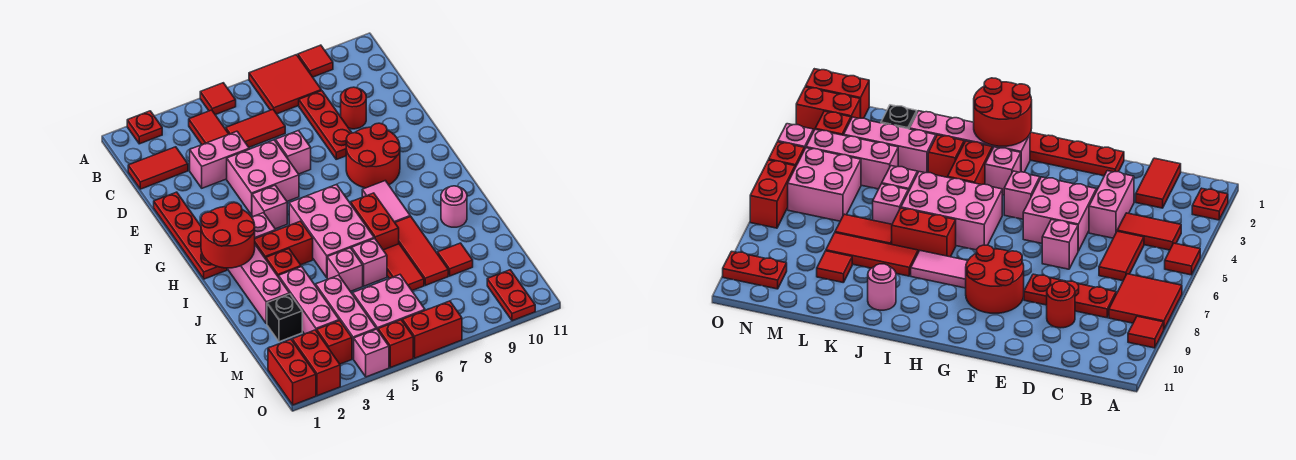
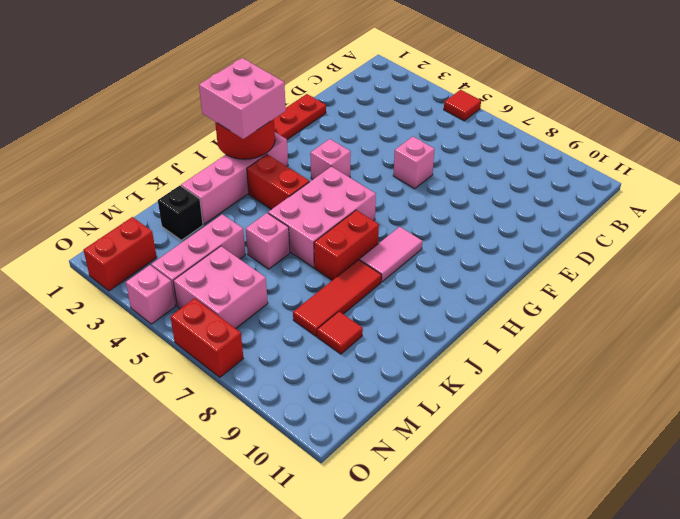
pink 2x2 brick [199,58,286,139] -> pink 2x2 brick moved to [227,140,299,215]
none -> red 1x1 plate [127,111,162,144]
none -> red 2x2 tile [249,55,321,114]
none -> red 1x1 tile [298,45,333,77]
none -> red 1x2 tile [189,110,229,145]

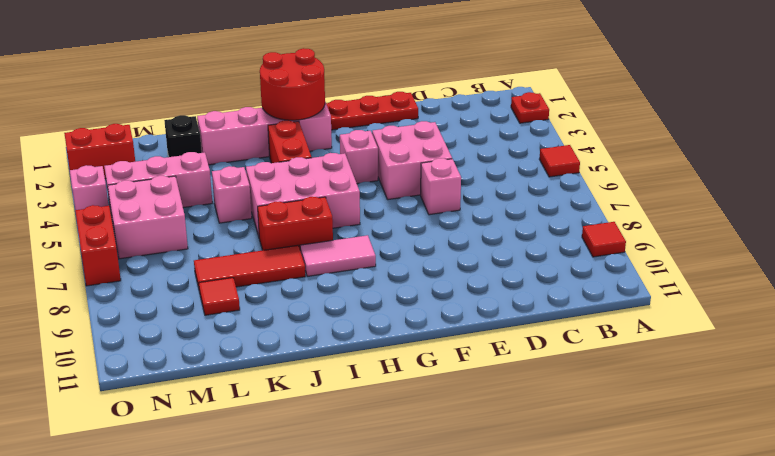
none -> red 2x2 tile [249,55,321,114]
none -> red 1x2 tile [189,110,229,145]
none -> red 1x2 tile [128,147,188,189]
none -> red 1x2 tile [226,110,285,147]

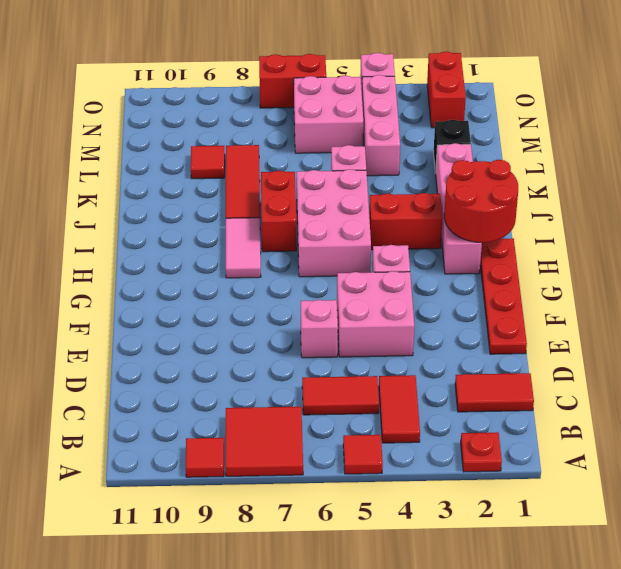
none -> red 1x3 plate [299,91,352,159]
none -> pink 1x2 brick [190,131,249,188]
none -> red 1x1 round brick [341,87,366,129]
none -> red 2x2 round brick [346,123,400,188]

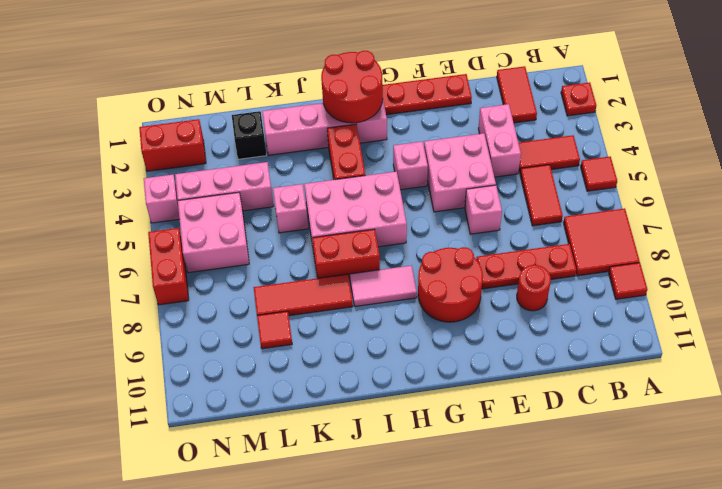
none -> pink 1x1 brick [252,213,276,239]
none -> red 1x1 brick [266,249,301,277]
none -> pink 1x1 round brick [441,186,467,227]
none -> pink 1x3 brick [279,267,339,334]

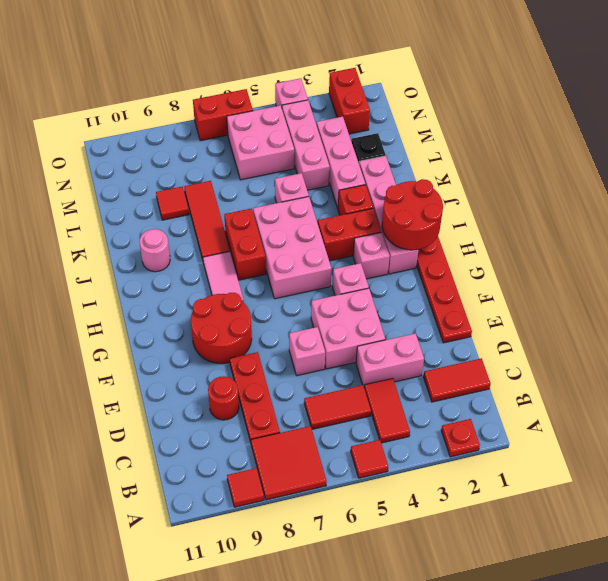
none -> pink 1x1 brick [352,238,387,286]
none -> red 1x2 tile [383,244,424,291]
none -> red 1x2 brick [268,339,316,405]
none -> red 1x1 brick [317,320,352,364]

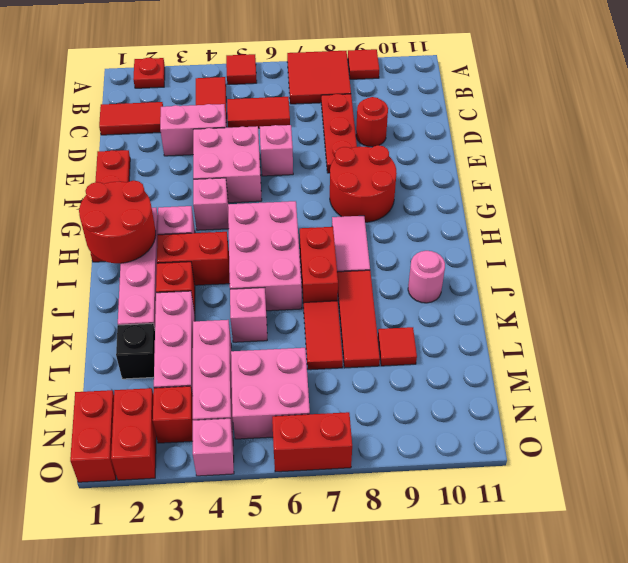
none -> pink 1x1 brick [352,238,387,286]
none -> red 1x2 plate [487,270,535,321]
none -> red 1x1 brick [378,320,413,367]

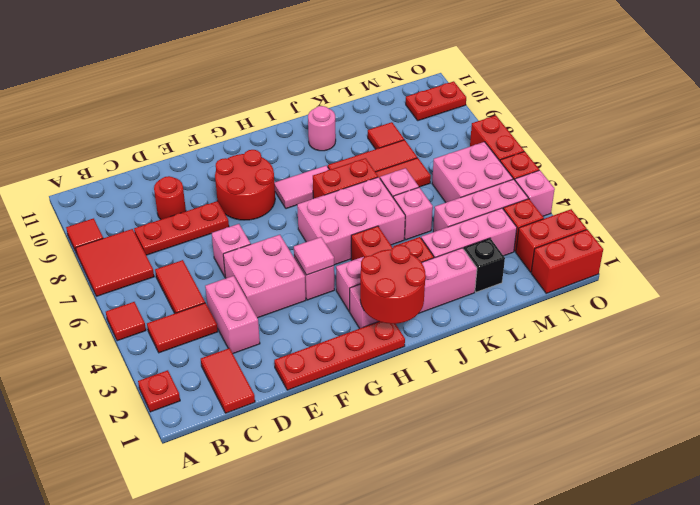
pink 1x1 tile [294,237,334,275] -> none

